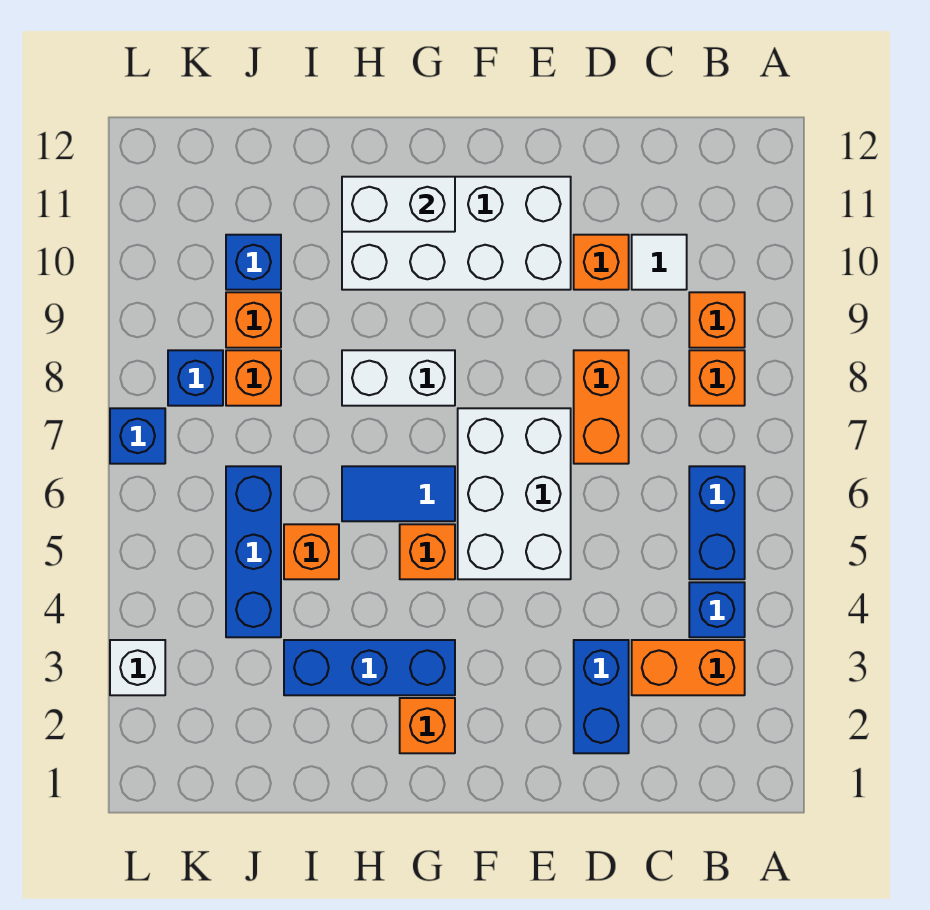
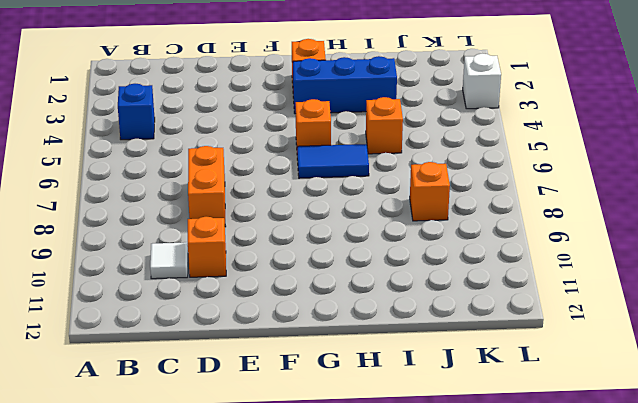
none -> orange 1x2 brick [632,640,745,695]
none -> blue 1x2 brick [689,466,745,579]
none -> orange 1x1 brick [689,350,745,406]

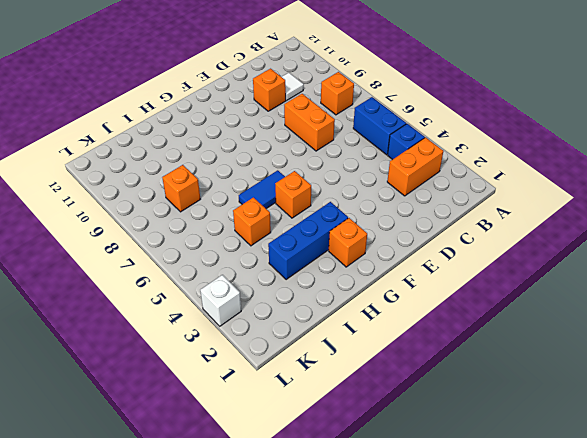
none -> orange 1x1 brick [689,292,745,348]
none -> blue 1x2 brick [574,640,629,753]
none -> white 2x3 brick [458,408,571,579]

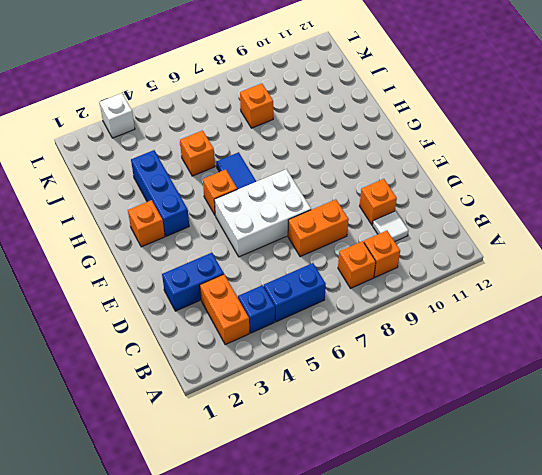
none -> white 2x4 brick [342,177,571,290]
none -> white 1x2 brick [342,350,455,406]
none -> blue 1x3 brick [226,466,281,637]

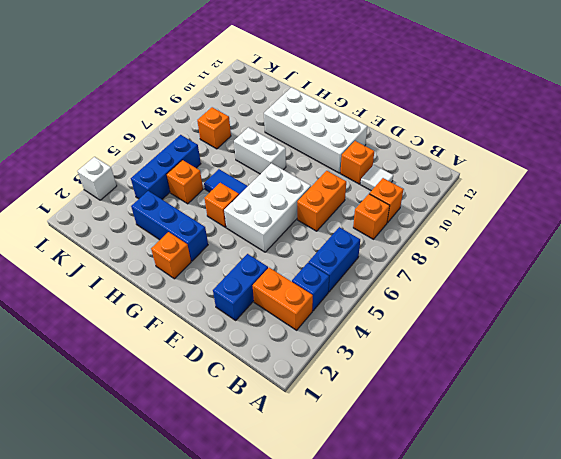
none -> orange 1x1 brick [226,292,281,348]
none -> blue 1x1 brick [226,235,281,290]
none -> blue 1x1 brick [168,350,223,406]

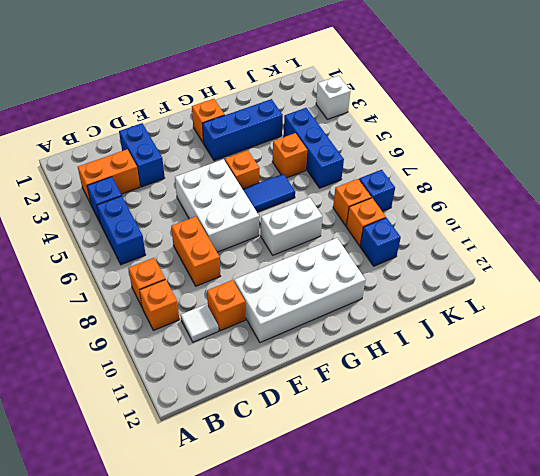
none -> blue 1x1 brick [110,408,165,464]
none -> white 1x2 brick [342,177,455,232]

